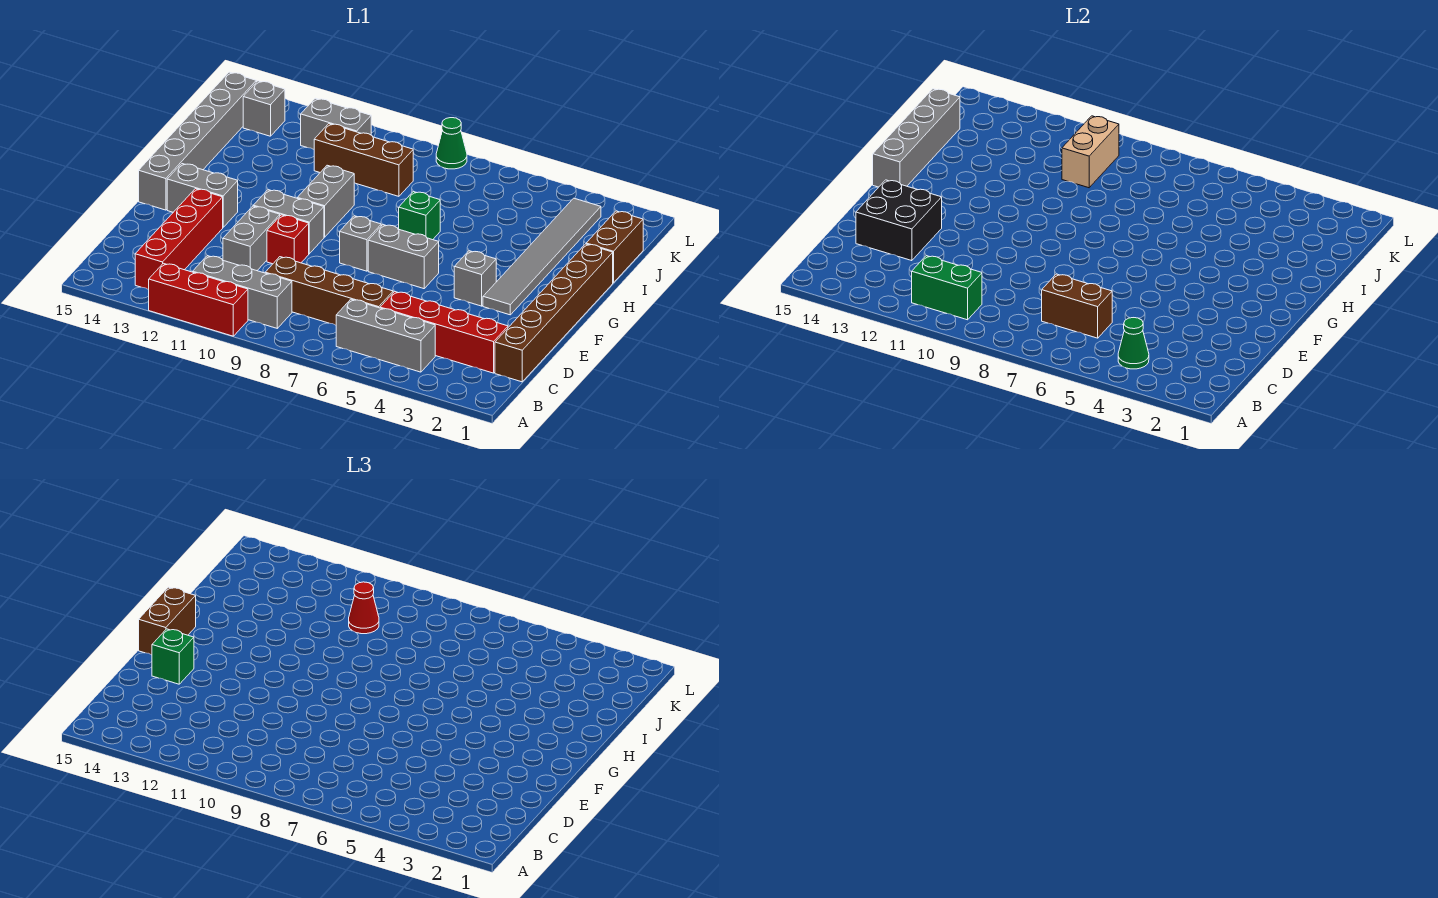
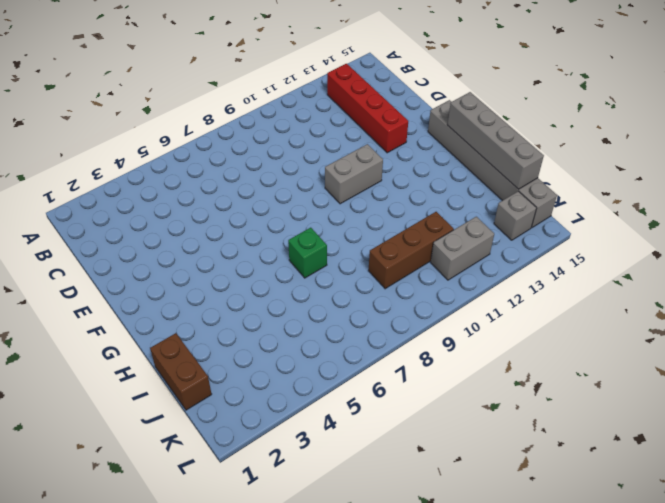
none -> red 1x3 brick [148,263,248,336]
none -> grey 1x3 brick [336,299,435,372]
none -> grey 1x3 brick [193,256,292,328]
none -> brown 1x6 brick [495,244,613,382]

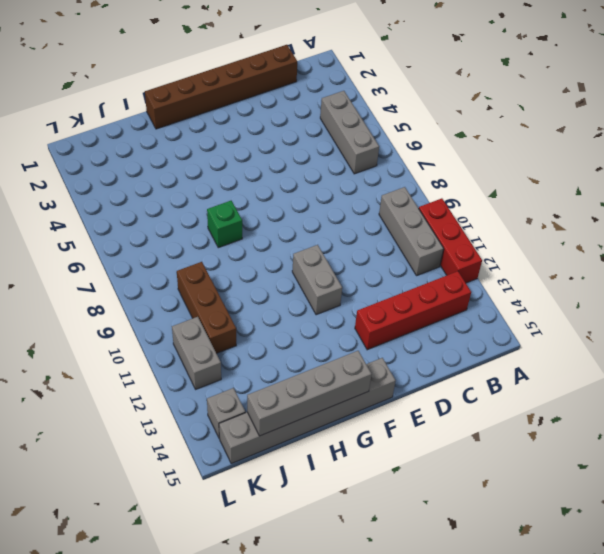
none -> red 1x4 brick [380,292,508,373]
none -> brown 1x4 brick [265,257,393,325]
none -> grey 1x2 brick [223,206,280,271]
none -> red 1x1 brick [267,215,309,264]

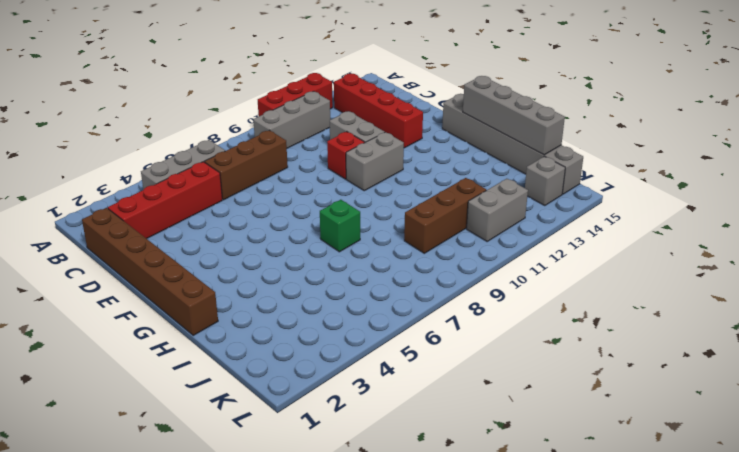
brown 1x3 brick [205,130,288,200] -> brown 1x4 brick [265,257,393,325]
none -> grey 1x6 tile [483,198,601,315]
none -> grey 1x1 brick [454,251,496,306]
none -> grey 1x2 brick [368,225,439,289]
none -> grey 1x1 brick [340,216,381,271]

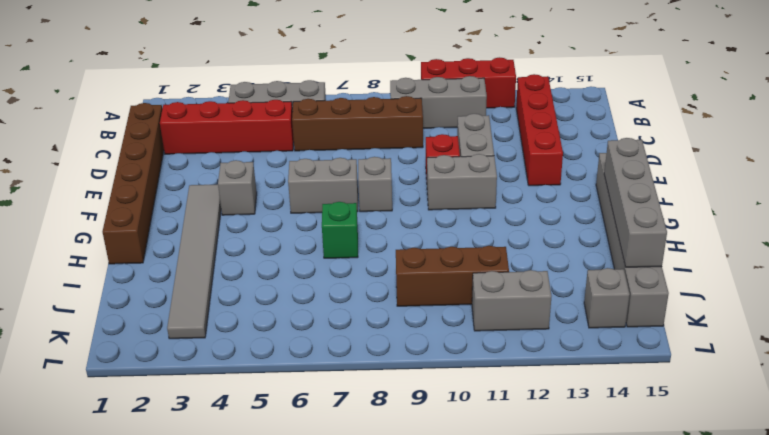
none -> grey 1x2 brick [167,164,238,227]
none -> grey 1x2 brick [297,165,354,237]
none -> brown 1x2 brick [586,211,643,283]
none -> green 1x1 cone [436,118,467,169]

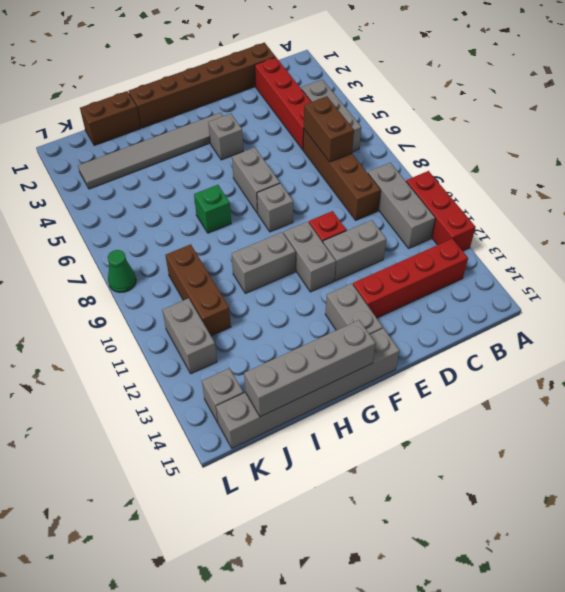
none -> green 1x1 cone [1118,318,1149,369]
none -> green 1x2 brick [912,256,982,320]
none -> black 2x2 brick [856,180,942,261]
none -> tan 1x2 brick [1062,116,1119,188]

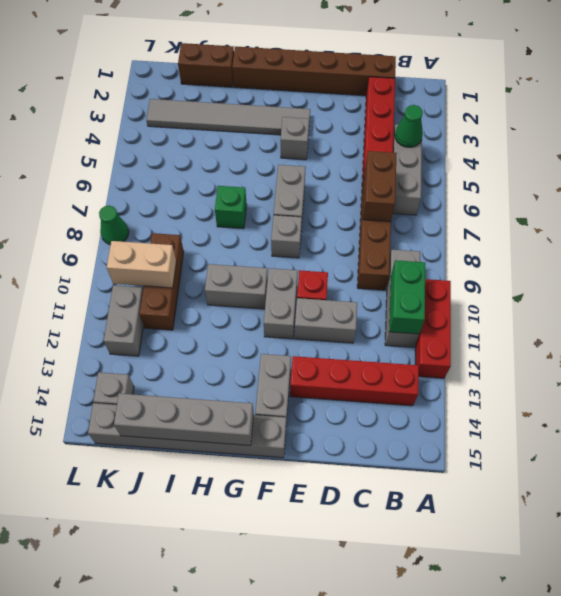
none -> black 2x2 brick [856,180,942,261]
none -> green 1x1 brick [152,629,194,684]
none -> brown 1x2 brick [139,587,196,655]
none -> red 1x1 cone [349,582,379,634]

